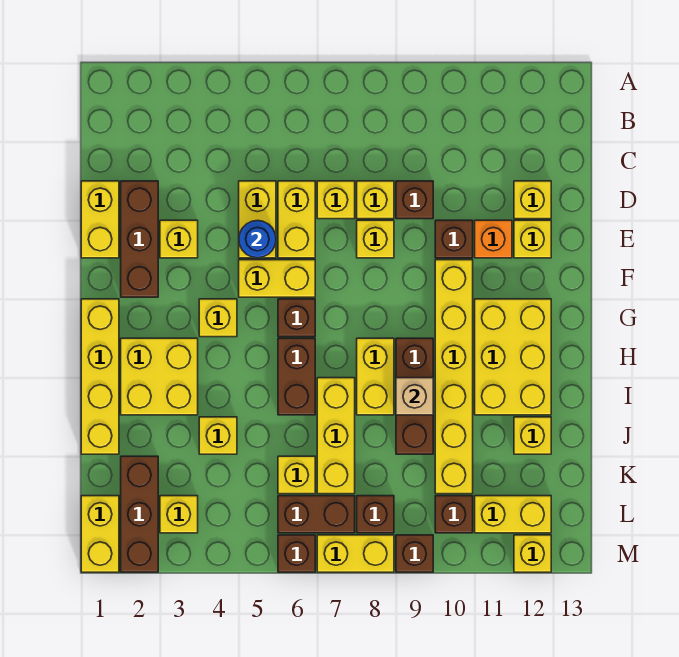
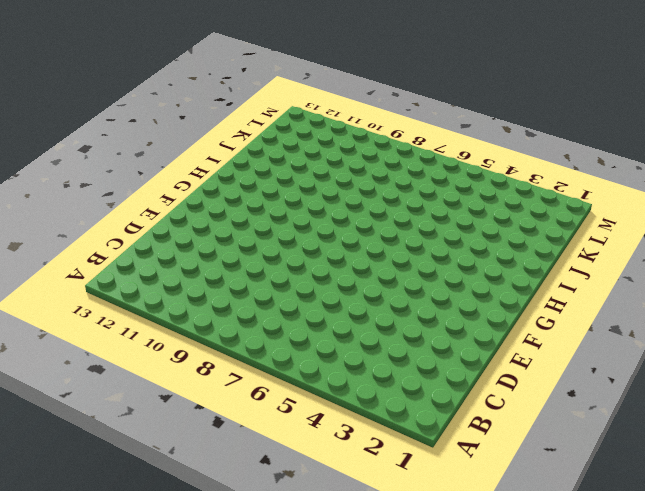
none -> yellow 1x2 brick [81,181,119,258]
none -> brown 1x3 brick [121,181,158,297]
none -> yellow 1x2 brick [239,181,276,258]
none -> yellow 1x2 brick [278,181,315,258]

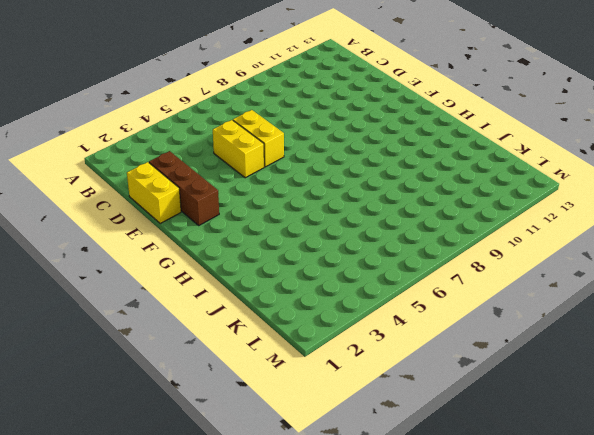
none -> yellow 1x1 brick [317,181,355,219]
none -> yellow 1x1 brick [357,181,394,219]
none -> brown 1x1 brick [396,181,433,219]
none -> yellow 1x1 brick [514,181,551,219]

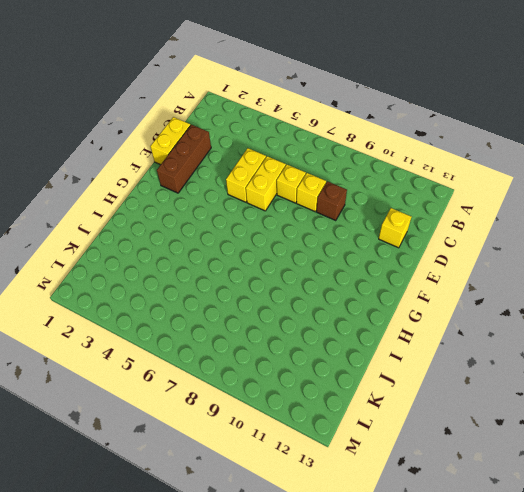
none -> yellow 1x1 brick [160,220,198,258]
none -> yellow 1x1 brick [357,220,394,258]
none -> brown 1x1 brick [435,220,473,258]
none -> orange 1x1 brick [475,220,512,258]

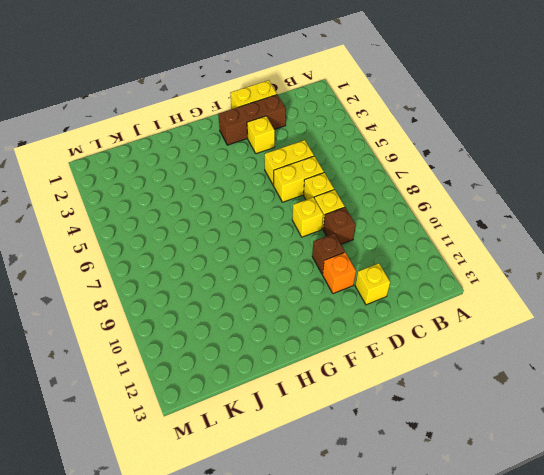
none -> yellow 1x1 brick [514,220,551,258]
none -> yellow 1x2 brick [239,260,315,297]
none -> yellow 1x6 brick [435,260,473,494]
none -> yellow 1x4 brick [81,299,119,454]

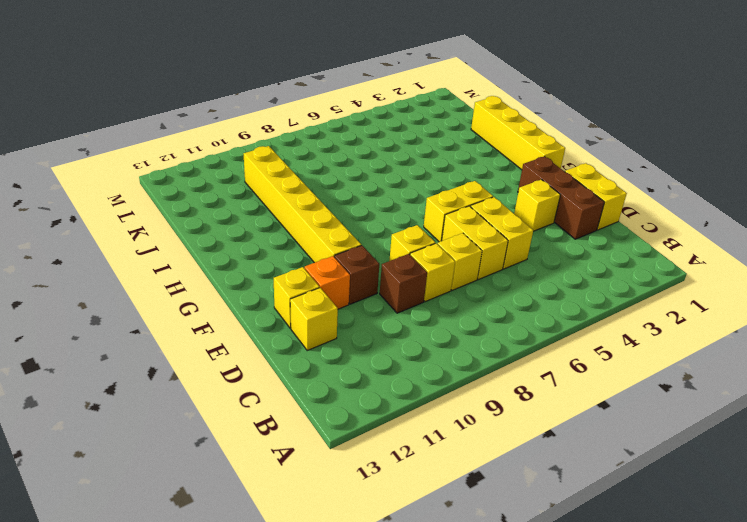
none -> yellow 1x1 brick [199,299,237,337]
none -> brown 1x1 brick [278,299,315,337]
none -> yellow 2x3 brick [475,299,551,415]
none -> yellow 2x2 brick [121,338,198,415]

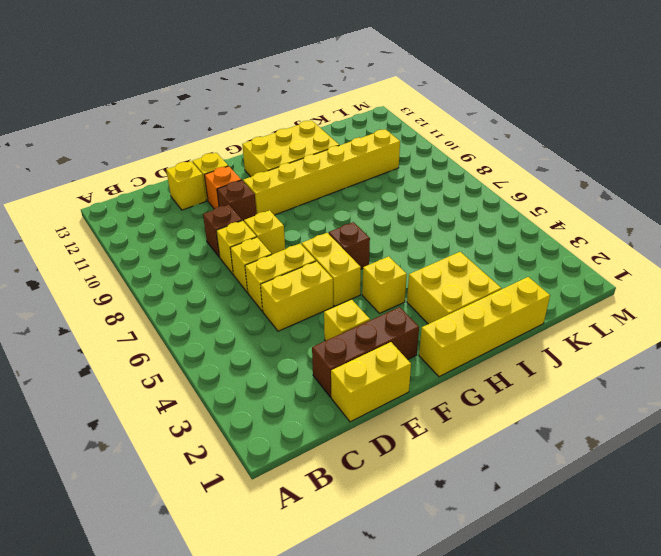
none -> brown 1x2 brick [278,338,315,415]
none -> yellow 1x2 brick [357,338,394,415]
none -> brown 1x3 brick [396,338,433,454]
none -> yellow 1x3 brick [317,378,355,494]

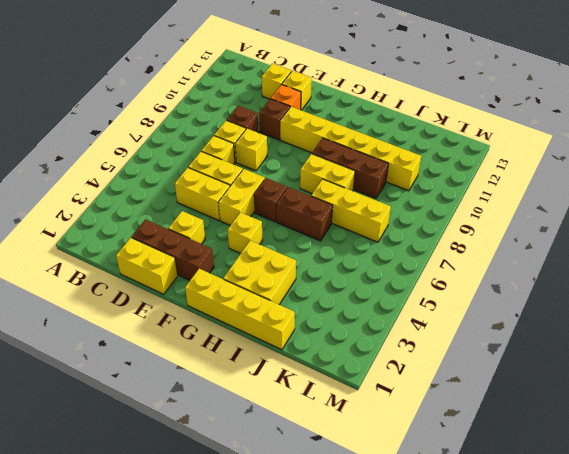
none -> yellow 2x3 brick [475,299,551,415]
none -> yellow 1x1 brick [199,417,237,454]
none -> yellow 1x1 brick [514,417,551,454]
none -> brown 1x3 brick [121,456,158,572]

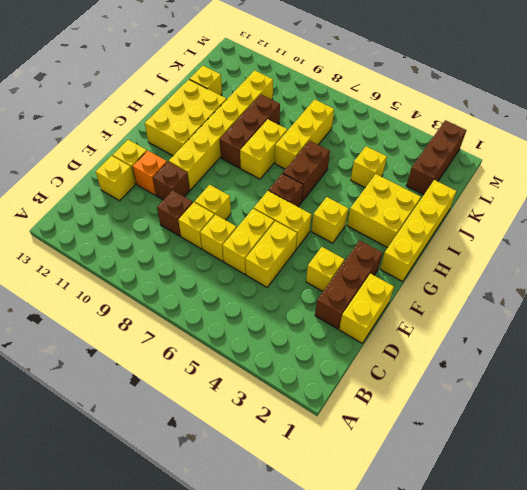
none -> yellow 1x1 brick [278,456,315,494]
none -> yellow 1x2 brick [81,496,119,572]
none -> yellow 1x1 brick [160,496,198,533]
none -> brown 1x2 brick [278,496,355,533]

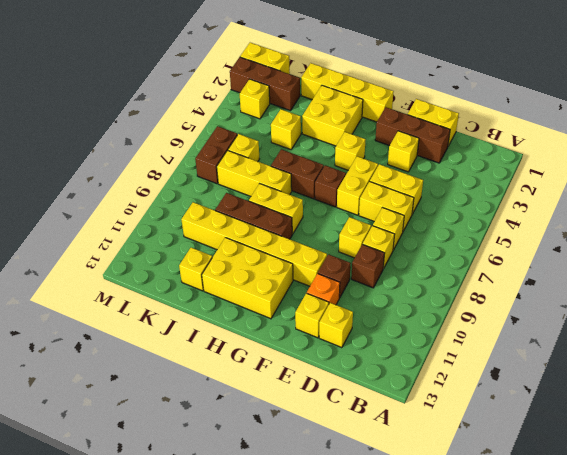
none -> brown 1x1 brick [357,496,394,533]
none -> brown 1x1 brick [435,496,473,533]
none -> yellow 1x2 brick [475,496,551,533]
none -> brown 1x1 brick [278,535,315,572]

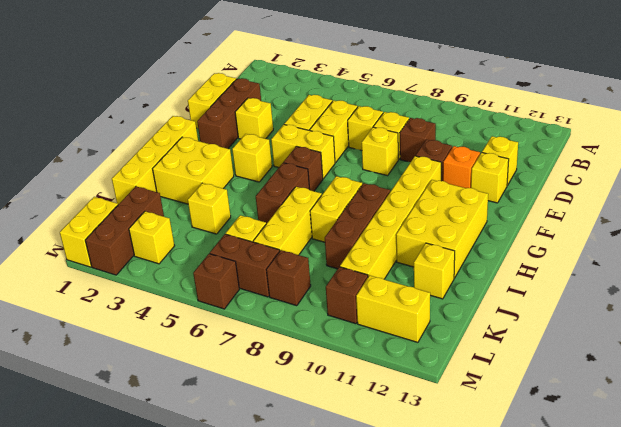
none -> yellow 1x2 brick [317,535,394,572]
none -> brown 1x1 brick [396,535,433,572]
none -> yellow 1x1 brick [514,535,551,572]
none -> blue 1x1 round brick [239,220,276,258]

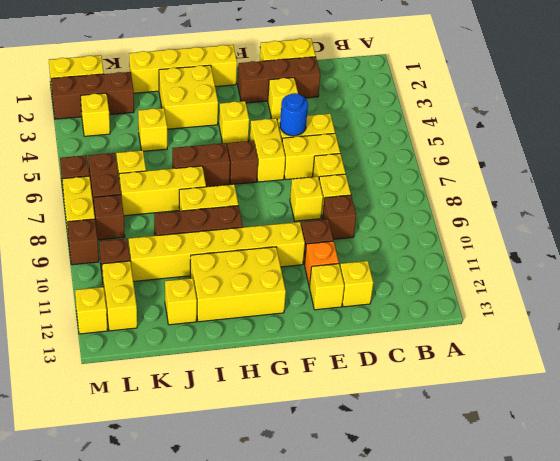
none -> tan 1x1 brick [396,378,433,415]

